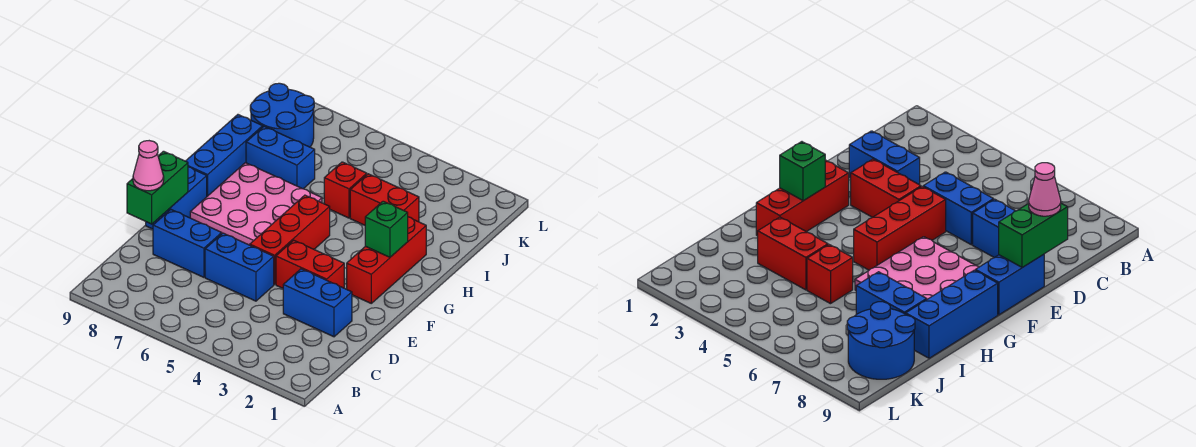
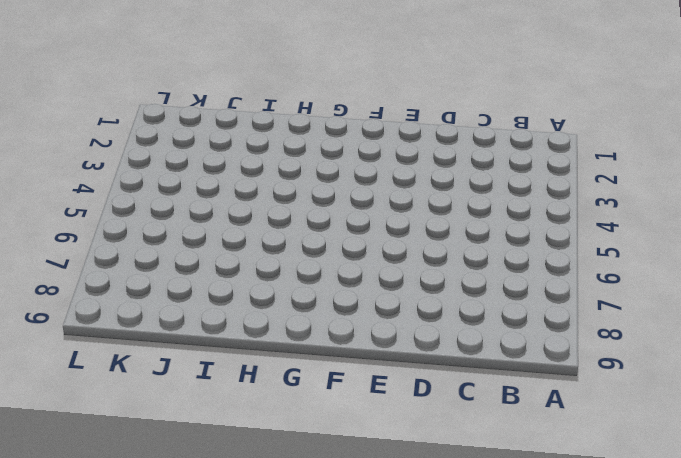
none -> blue 1x2 brick [283,269,352,337]
none -> blue 1x2 brick [205,233,274,301]
none -> blue 1x2 brick [153,210,222,277]

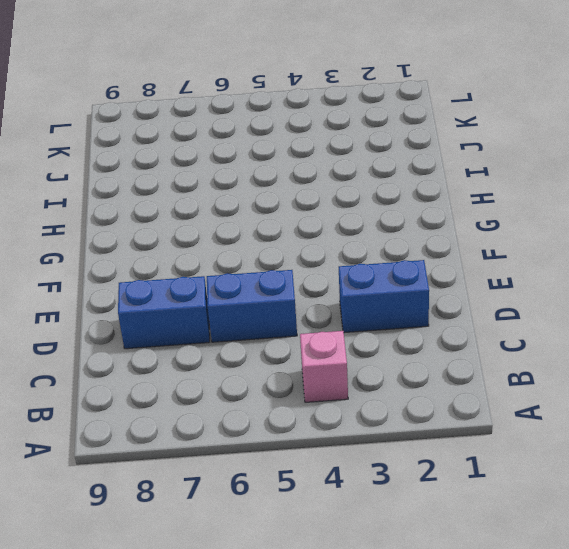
pink 1x1 brick [300,331,348,402] -> none
none -> red 1x2 brick [276,240,344,288]
none -> red 1x3 brick [250,195,330,285]
none -> blue 1x2 brick [146,167,207,229]

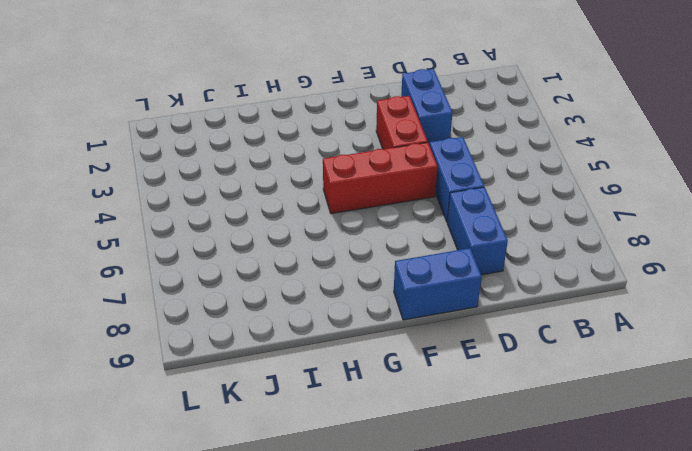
none -> red 1x3 brick [347,217,426,303]
none -> pink 3x3 plate [190,163,322,245]
none -> blue 1x3 brick [186,115,263,196]

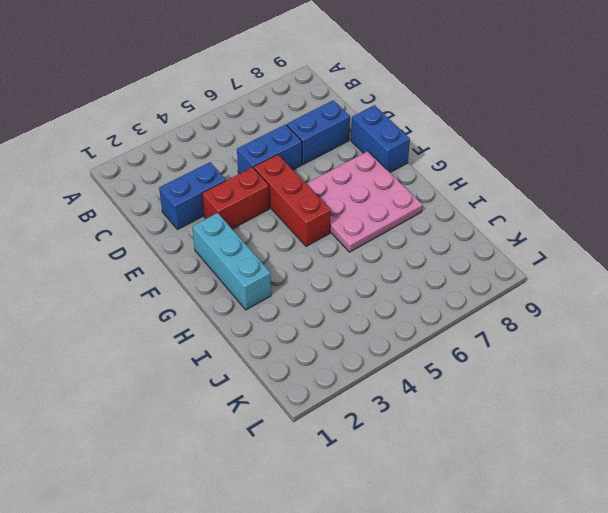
cyan 1x3 brick [192,213,271,310] -> red 1x3 brick [347,217,426,303]
none -> blue 1x3 brick [186,115,263,196]
none -> red 1x2 brick [350,174,419,225]
none -> red 1x1 brick [324,162,367,218]

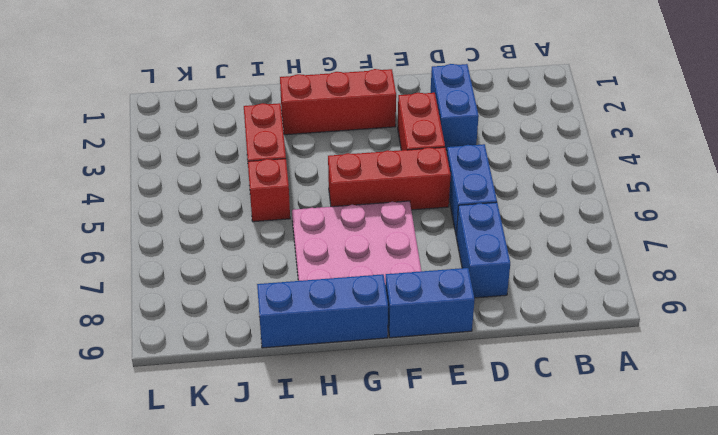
none -> blue 1x2 brick [246,127,315,189]
none -> blue 2x2 round brick [250,83,314,147]
none -> green 1x2 brick [127,151,188,224]

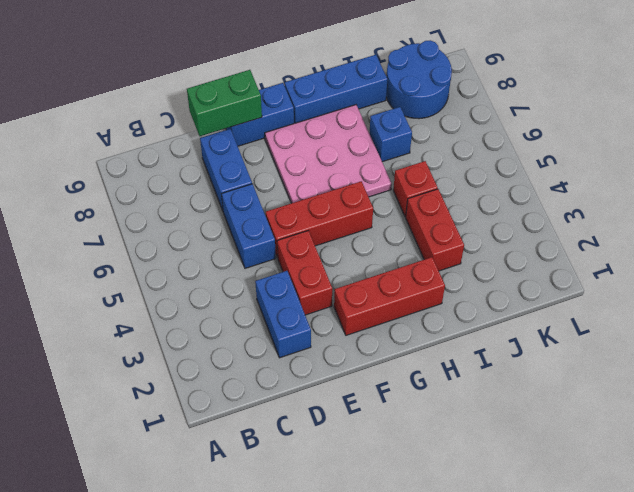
blue 1x1 brick [369,107,412,162] -> blue 1x2 brick [246,127,315,189]
none -> green 1x1 brick [365,201,408,257]
none -> pink 1x1 cone [133,141,164,191]

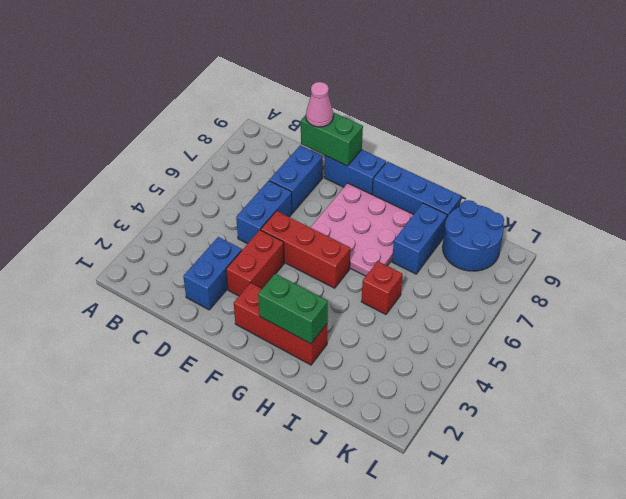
green 1x2 brick [258,274,328,344] -> green 1x1 brick [365,201,408,257]
none -> red 1x2 brick [350,174,419,225]

